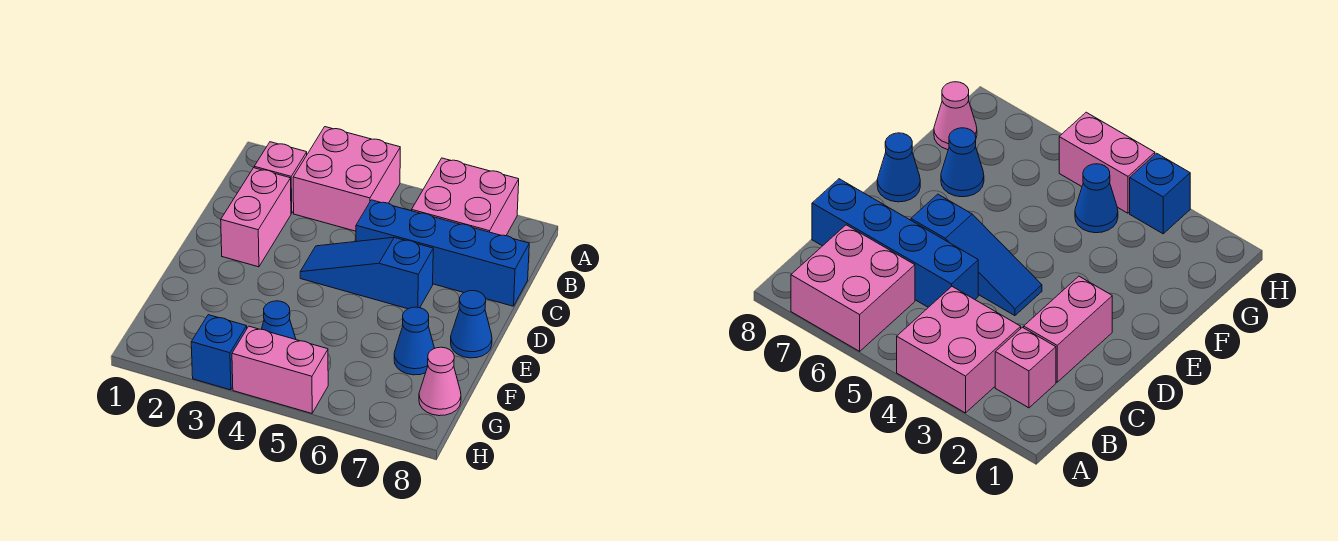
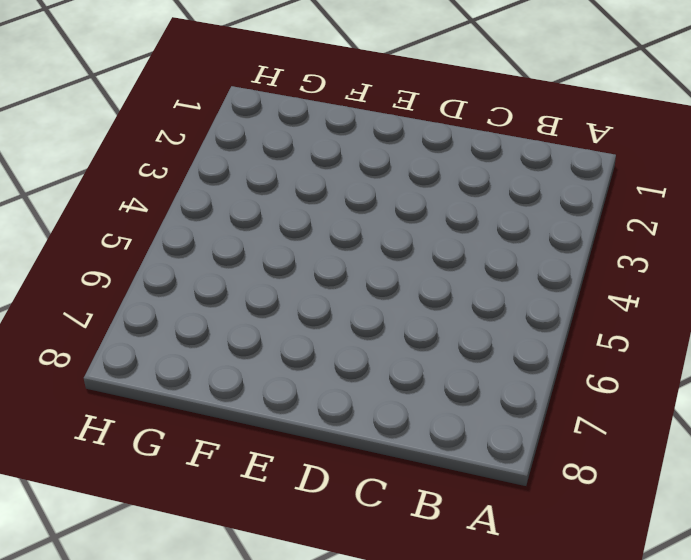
none -> pink 2x2 brick [293,127,400,231]
none -> pink 2x2 brick [412,158,519,236]
none -> pink 1x1 brick [254,142,307,213]

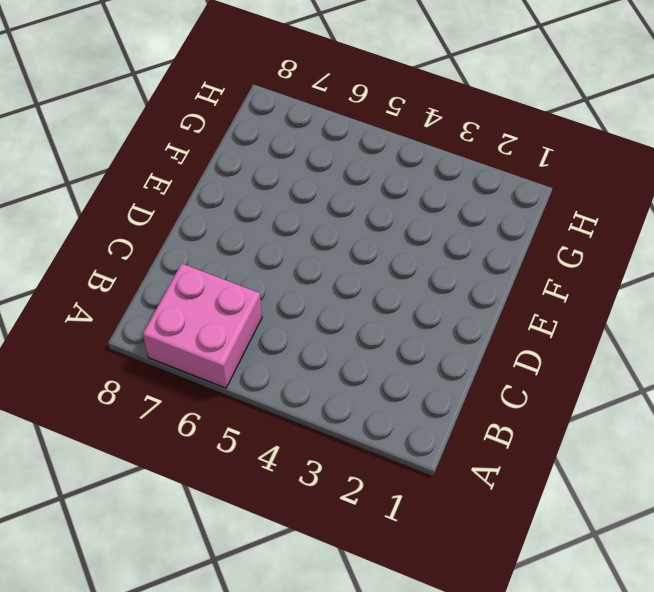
none -> pink 2x2 brick [293,127,400,231]
none -> pink 1x1 brick [254,142,307,213]
none -> pink 1x2 brick [221,168,291,267]

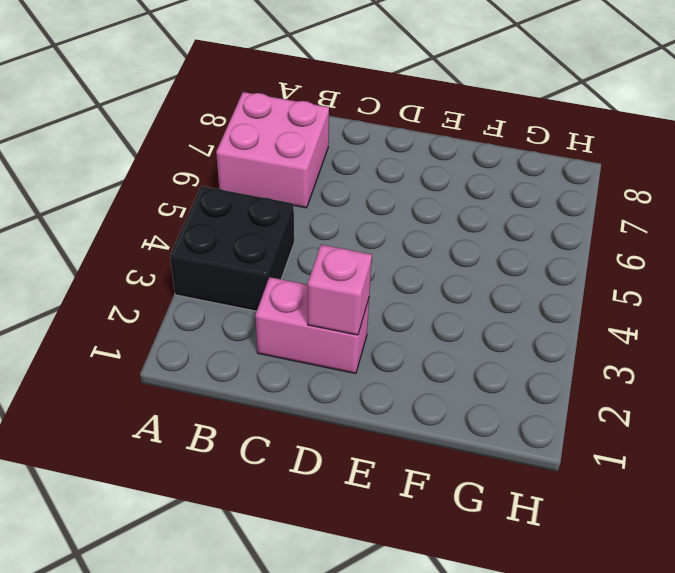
black 2x2 brick [170,186,294,311] -> pink 2x2 brick [293,127,400,231]
pink 1x1 brick [308,245,372,335] -> pink 1x1 brick moved to [254,142,307,213]
none -> blue 1x4 brick [356,200,529,306]
none -> blue 1x3 slope [300,237,433,309]
none -> blue 1x1 cone [451,291,492,358]

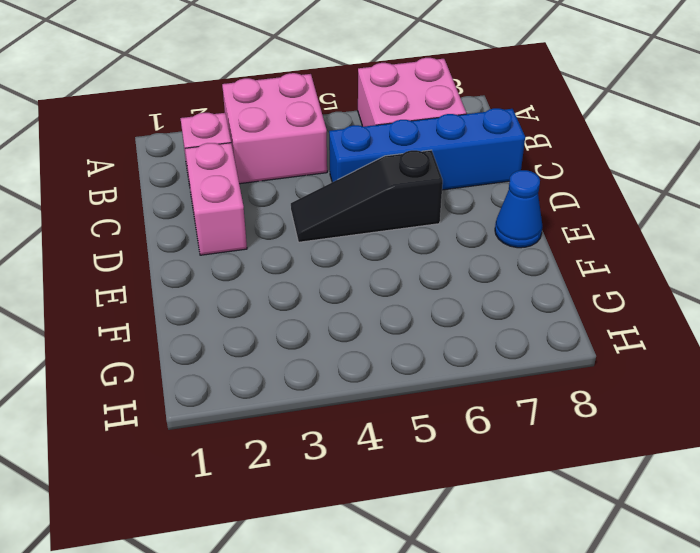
black 1x3 slope [291,150,443,242] -> blue 1x3 slope [300,237,433,309]
none -> blue 1x1 cone [394,307,434,375]
none -> blue 1x1 cone [262,301,296,340]
none -> pink 1x1 cone [419,347,461,416]

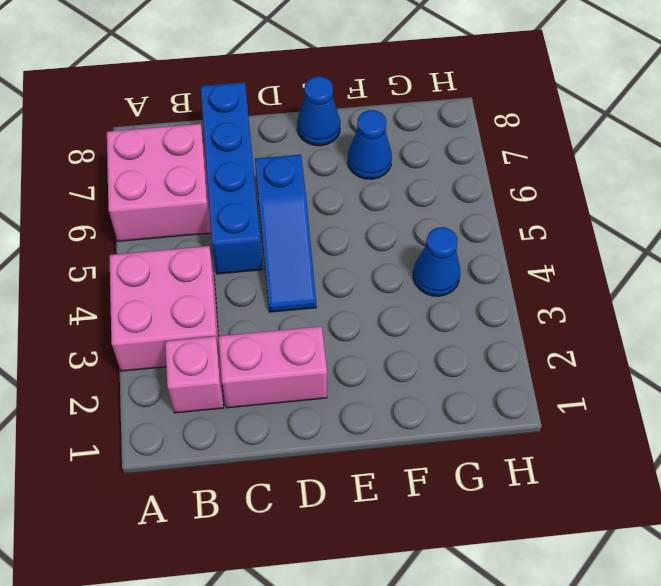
none -> pink 1x1 cone [419,347,461,416]
none -> blue 1x1 brick [191,315,247,390]
none -> pink 1x2 brick [232,326,328,413]

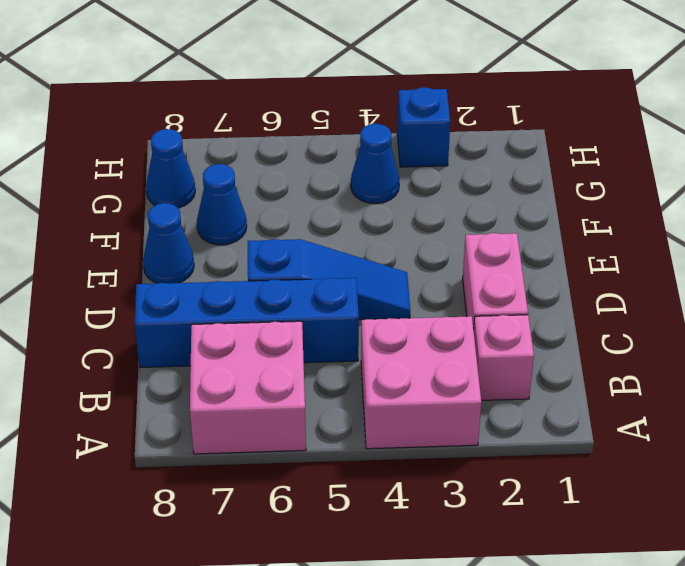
blue 1x1 cone [146,129,195,208] -> pink 1x1 cone [419,347,461,416]
none -> pink 1x2 brick [232,326,328,413]

